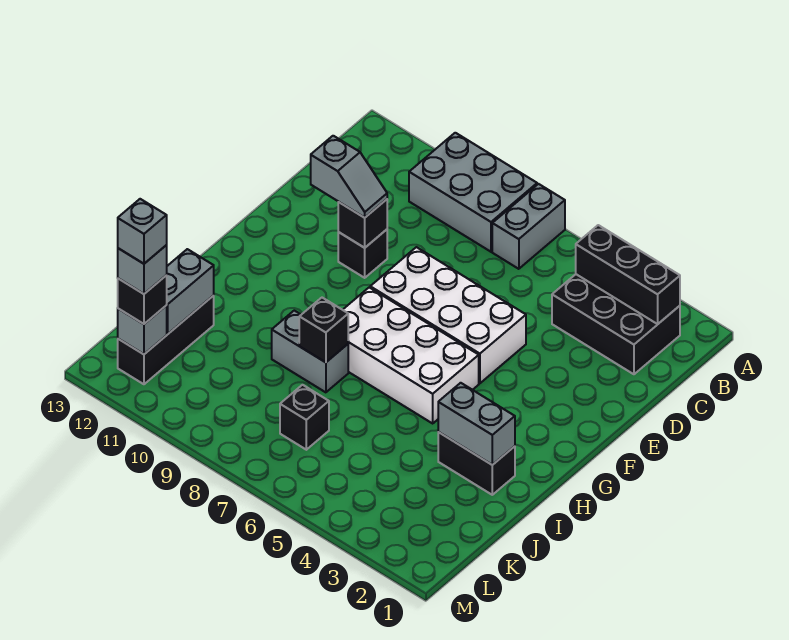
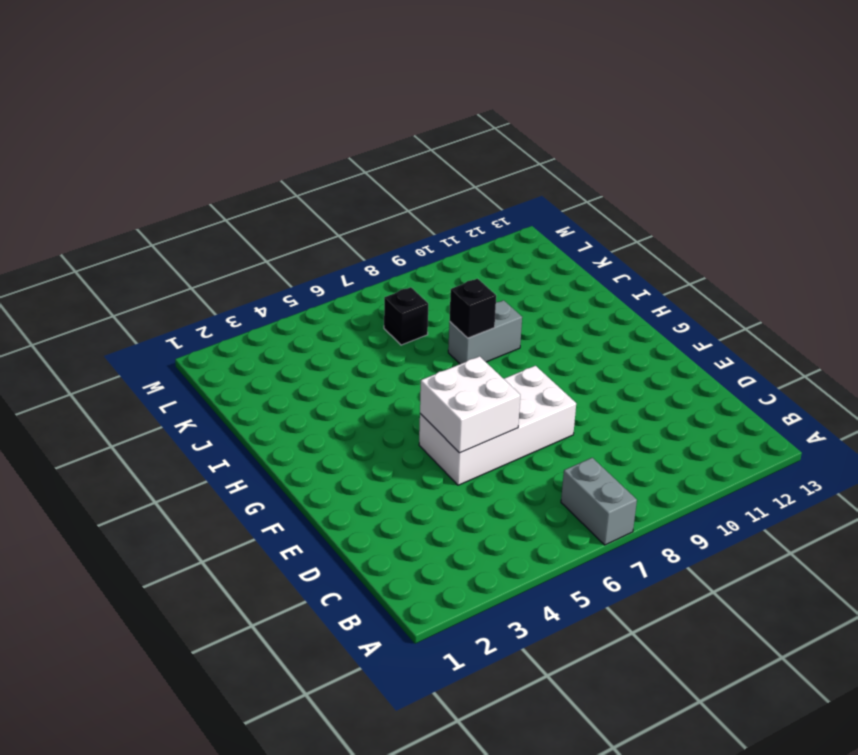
white 2x2 brick [420,356,520,453] -> none
none -> grey 2x3 brick [409,133,537,252]
none -> black 2x3 brick [552,274,680,374]
none -> black 1x1 brick [338,230,387,278]

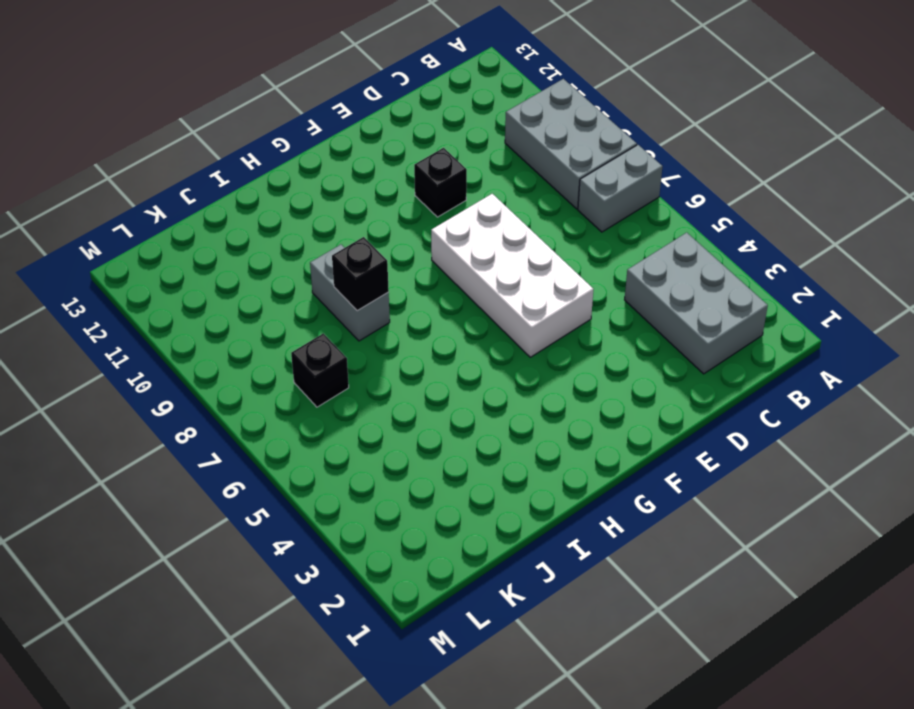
grey 2x3 brick [625,233,768,374] -> black 2x3 brick [552,274,680,374]
none -> white 2x4 brick [343,287,479,423]
none -> black 1x2 brick [438,432,515,495]
none -> black 1x3 brick [118,296,214,384]

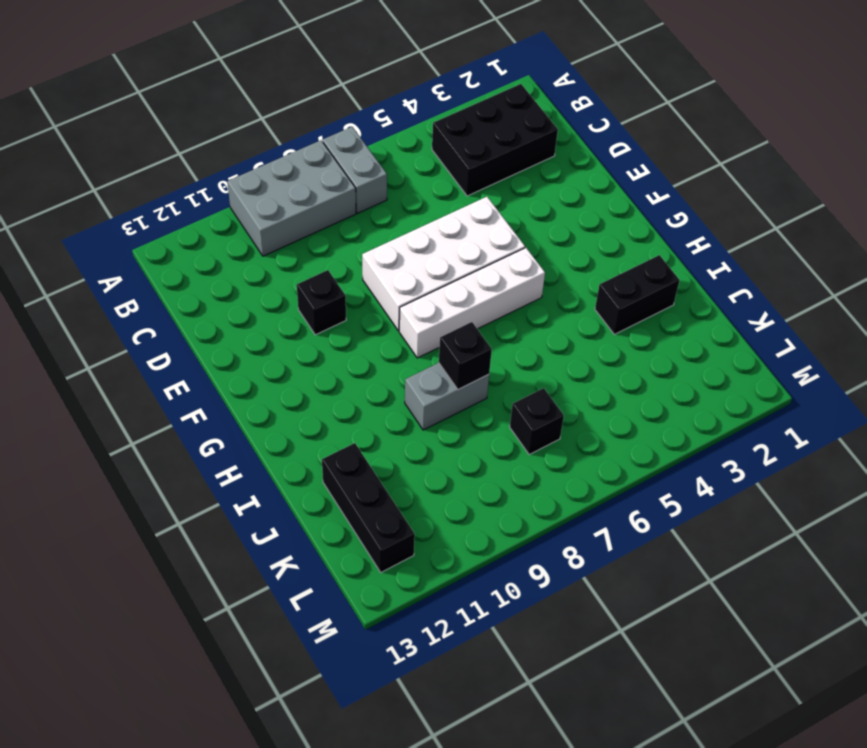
white 1x4 brick [399,248,545,358] -> white 2x4 brick [343,287,479,423]
none -> black 1x3 brick [576,225,680,324]
none -> black 1x1 brick [338,199,387,248]
none -> grey 1x2 brick [438,383,515,465]

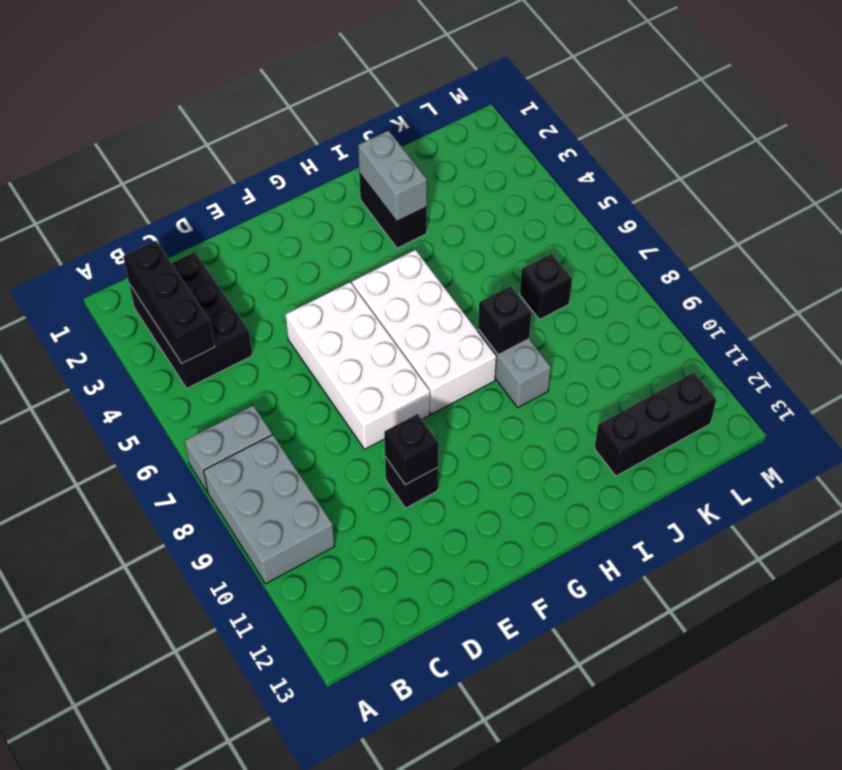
none -> grey 1x2 brick [166,249,214,334]
none -> grey 1x1 brick [118,306,167,354]
none -> grey 1x2 slope [311,136,387,218]

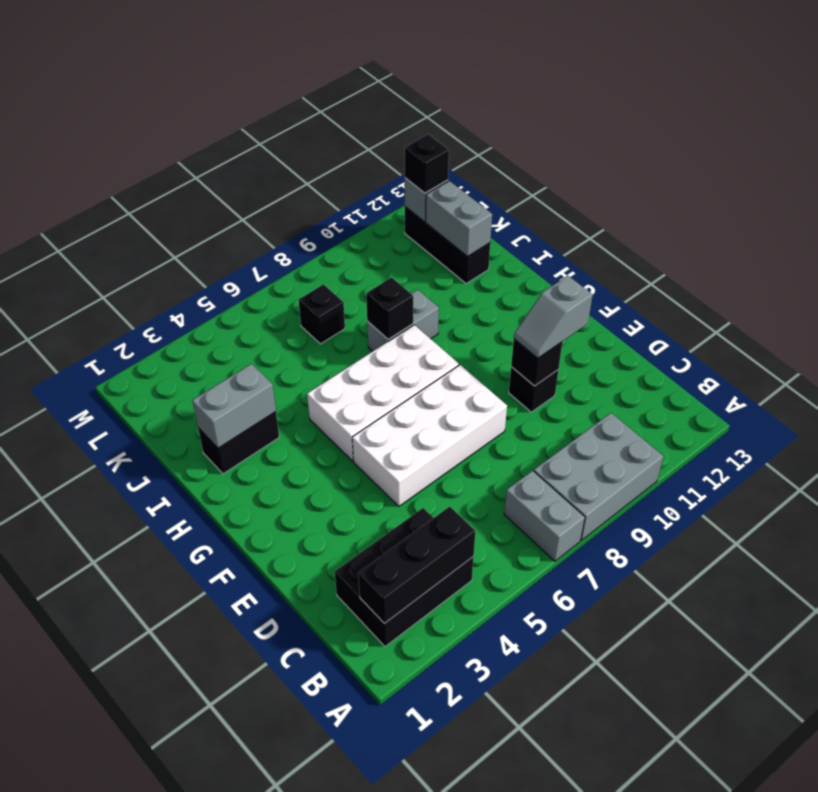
none -> grey 1x1 brick [118,245,167,294]
none -> grey 1x1 brick [118,199,167,264]

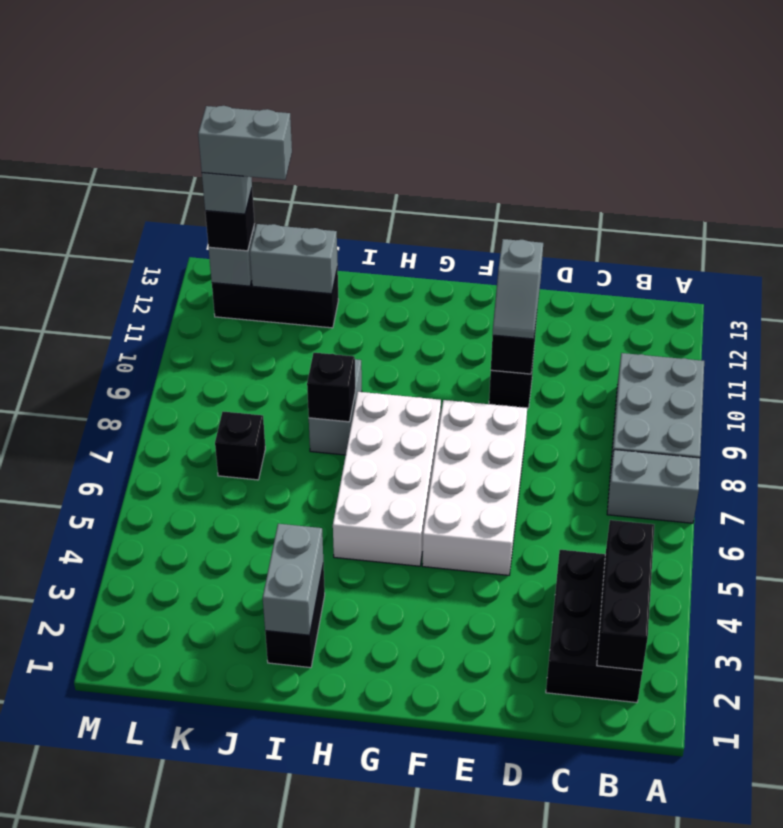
grey 1x2 brick [198,106,292,180] -> grey 1x1 brick [118,199,167,264]

